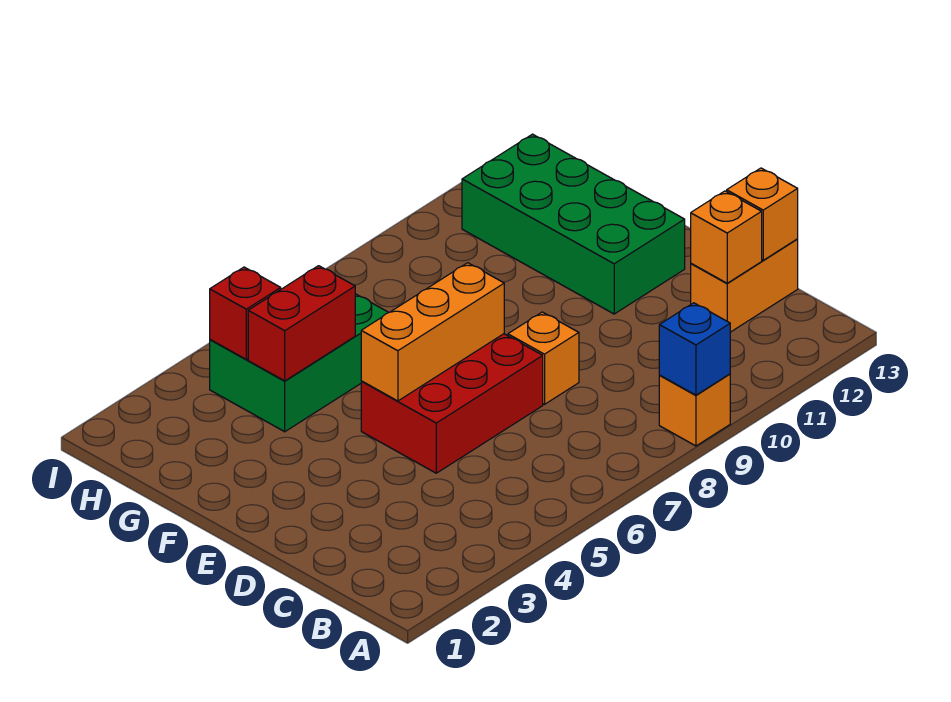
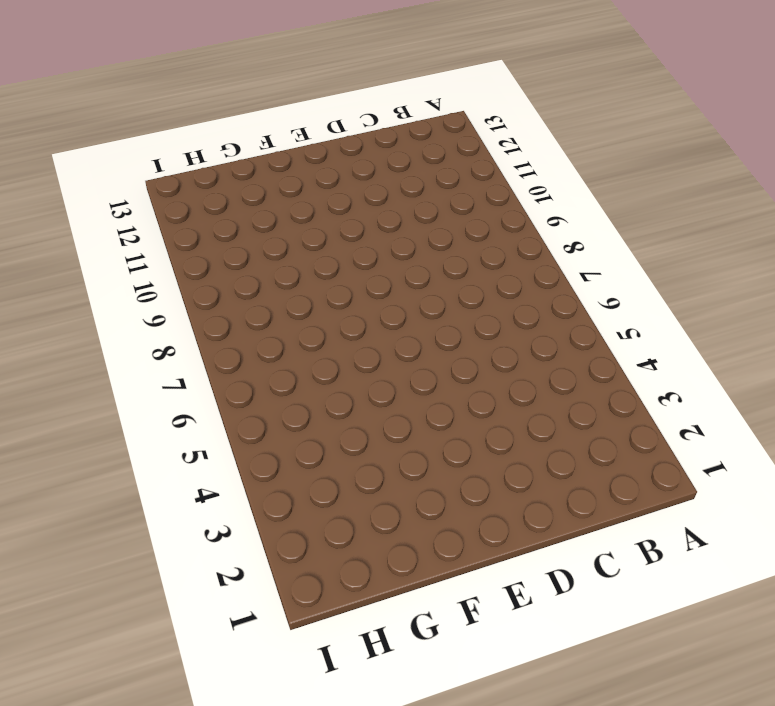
none -> orange 1x1 brick [659,374,730,446]
none -> orange 1x2 brick [691,239,798,332]
none -> red 2x3 brick [361,334,543,473]

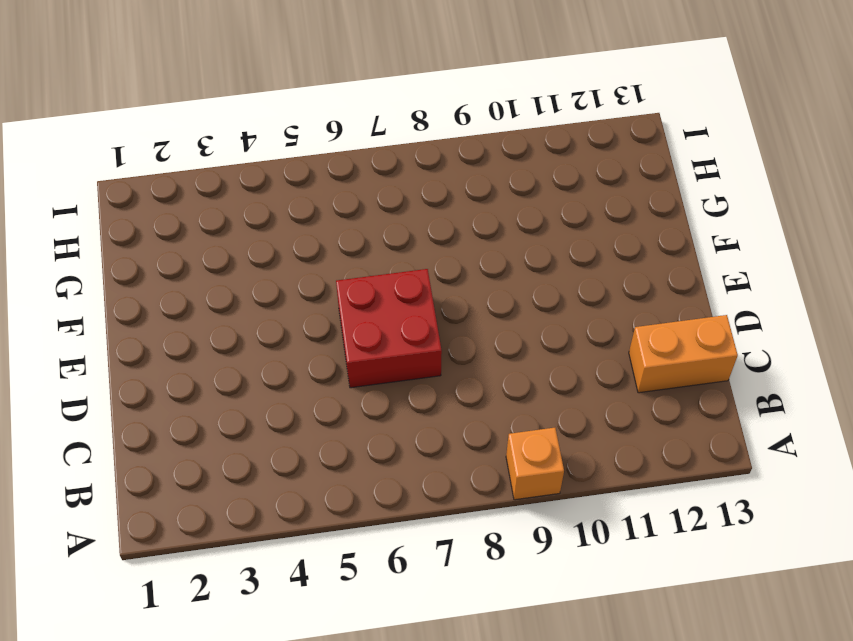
red 2x2 brick [336,269,442,388] -> red 2x3 brick [361,334,543,473]
none -> orange 1x1 brick [508,312,579,404]
none -> green 2x4 brick [462,134,685,314]
none -> green 2x3 brick [210,294,389,432]

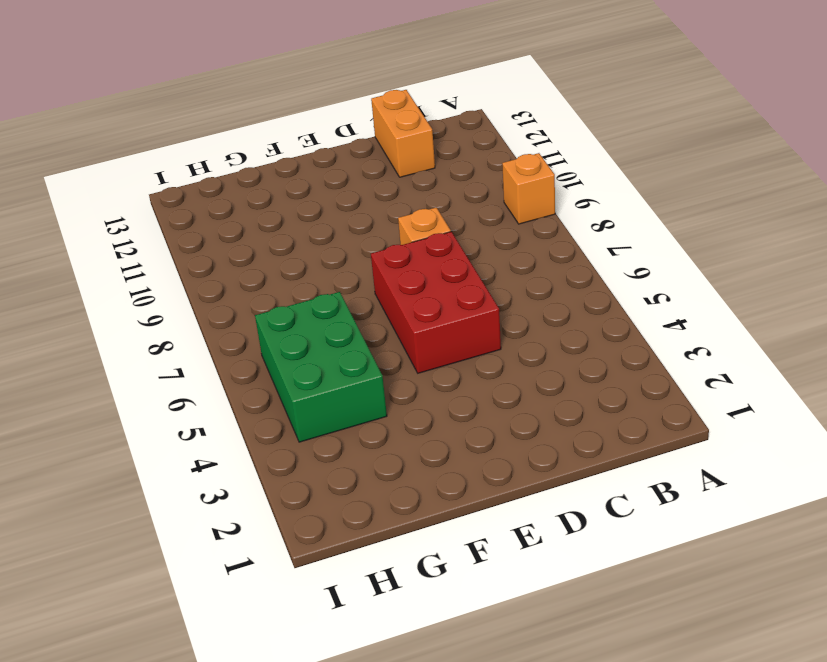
none -> green 2x4 brick [462,134,685,314]
none -> blue 1x1 brick [659,303,730,395]
none -> orange 1x1 brick [691,191,762,283]

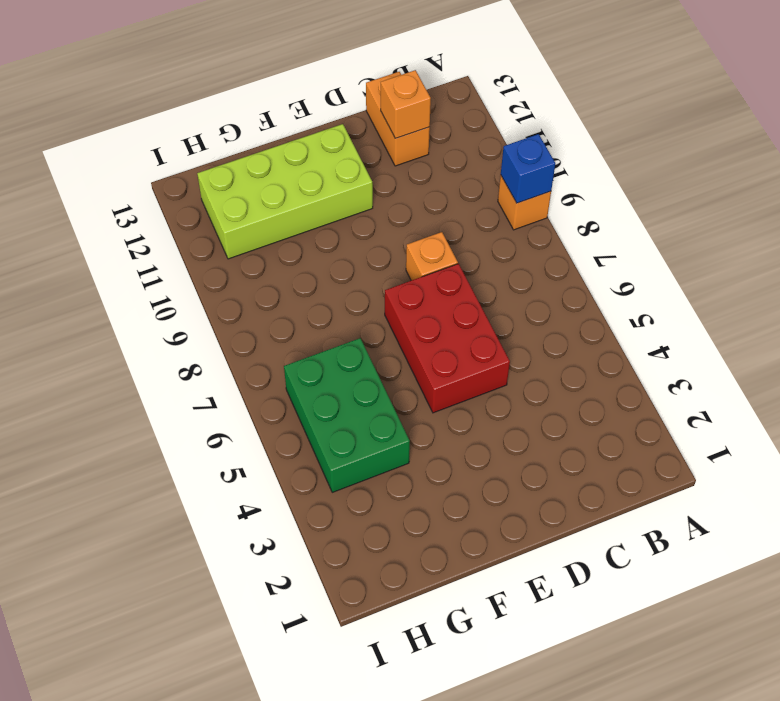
lime 2x4 brick [197,124,373,259] -> green 2x4 brick [462,134,685,314]
none -> orange 1x1 brick [727,168,798,260]
none -> orange 1x3 brick [361,263,504,401]
none -> red 1x2 brick [248,266,355,381]

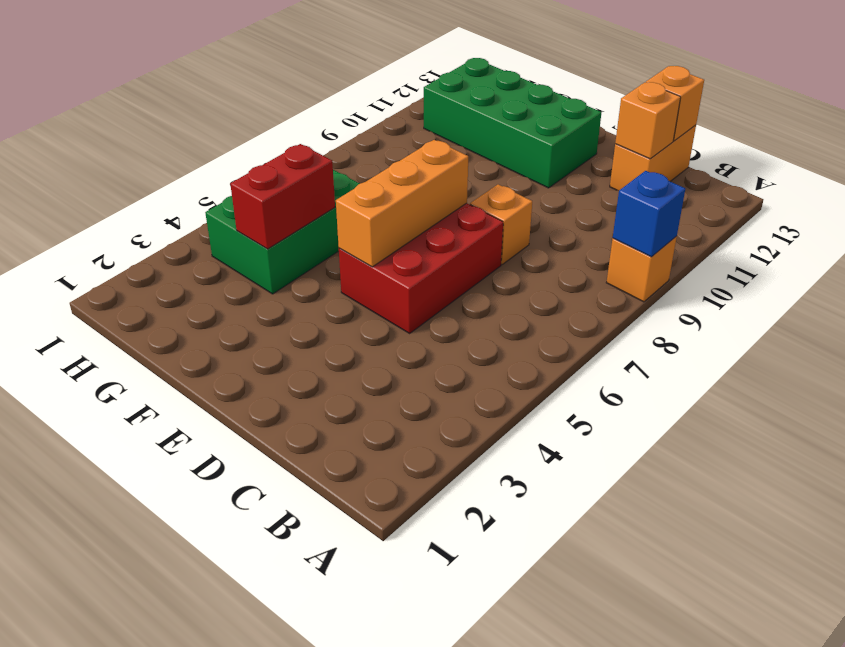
none -> red 1x1 brick [210,267,281,359]

